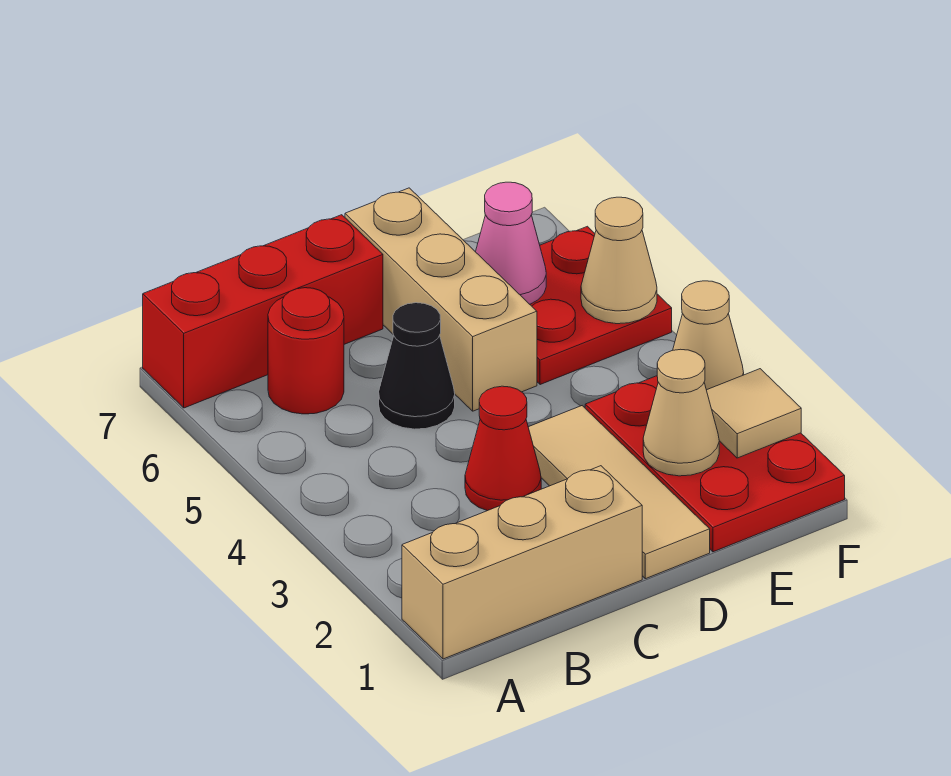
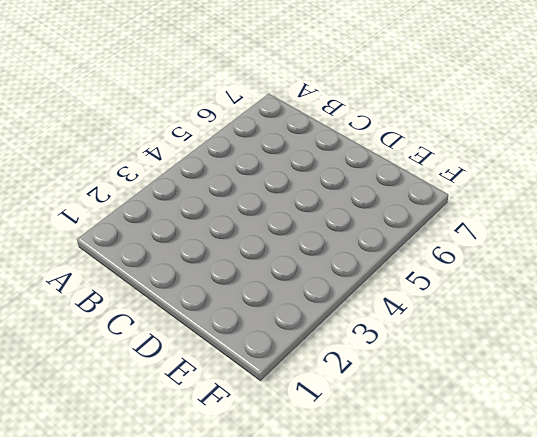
none -> tan 1x3 brick [402,466,642,659]
none -> red 1x3 brick [143,215,383,408]
none -> red 1x1 round brick [268,288,344,414]

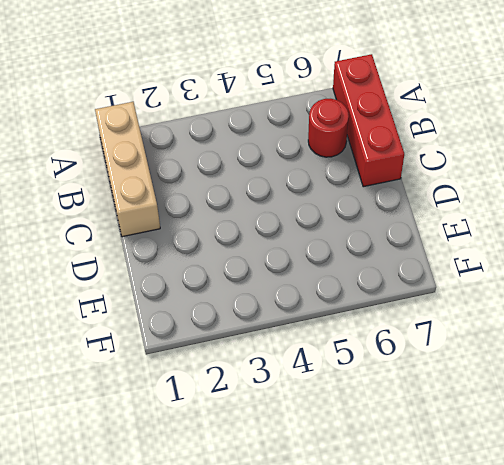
none -> red 1x1 cone [465,386,541,511]
none -> black 1x1 cone [379,303,455,429]
none -> tan 1x3 tile [528,406,710,579]

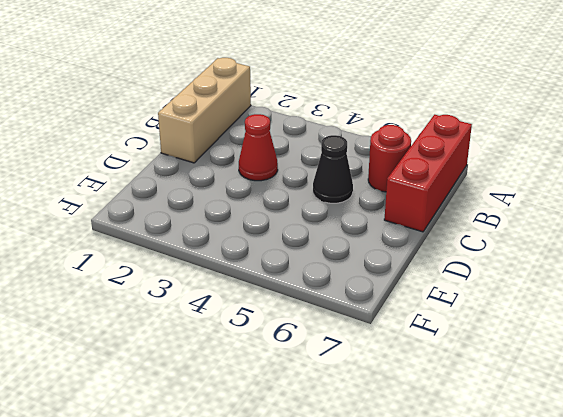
none -> tan 1x3 tile [528,406,710,579]
none -> tan 1x3 brick [345,188,537,411]
none -> red 2x3 plate [585,376,845,552]

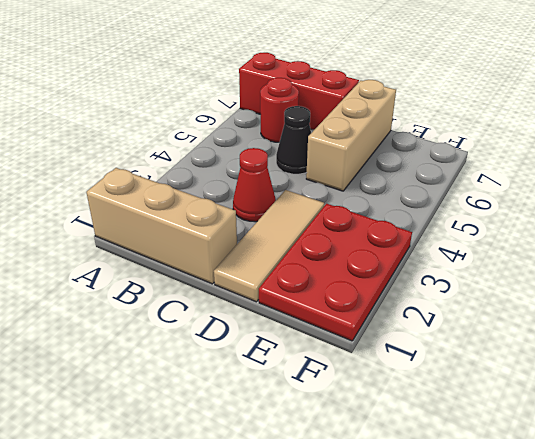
none -> red 2x2 plate [530,226,672,385]
none -> tan 1x1 cone [643,349,719,476]
none -> pink 1x1 cone [476,182,546,304]

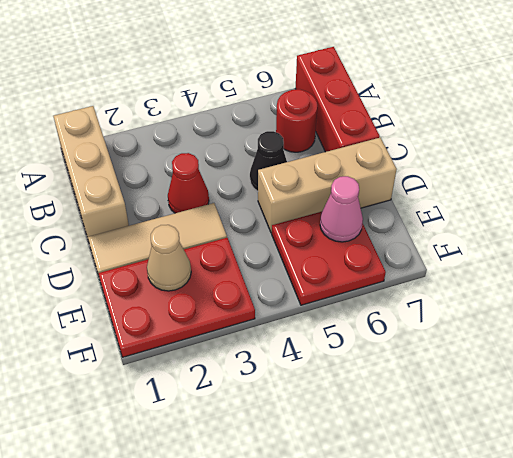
none -> tan 1x1 tile [707,369,801,458]
none -> tan 1x1 cone [673,281,744,390]
none -> tan 1x1 cone [581,197,657,324]

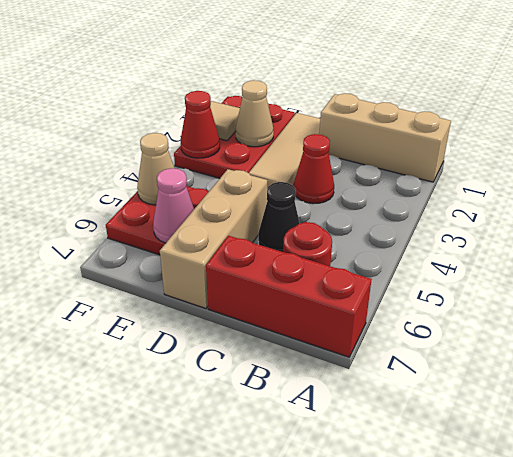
red 1x1 cone [181,91,220,158] -> tan 1x1 cone [673,281,744,390]

